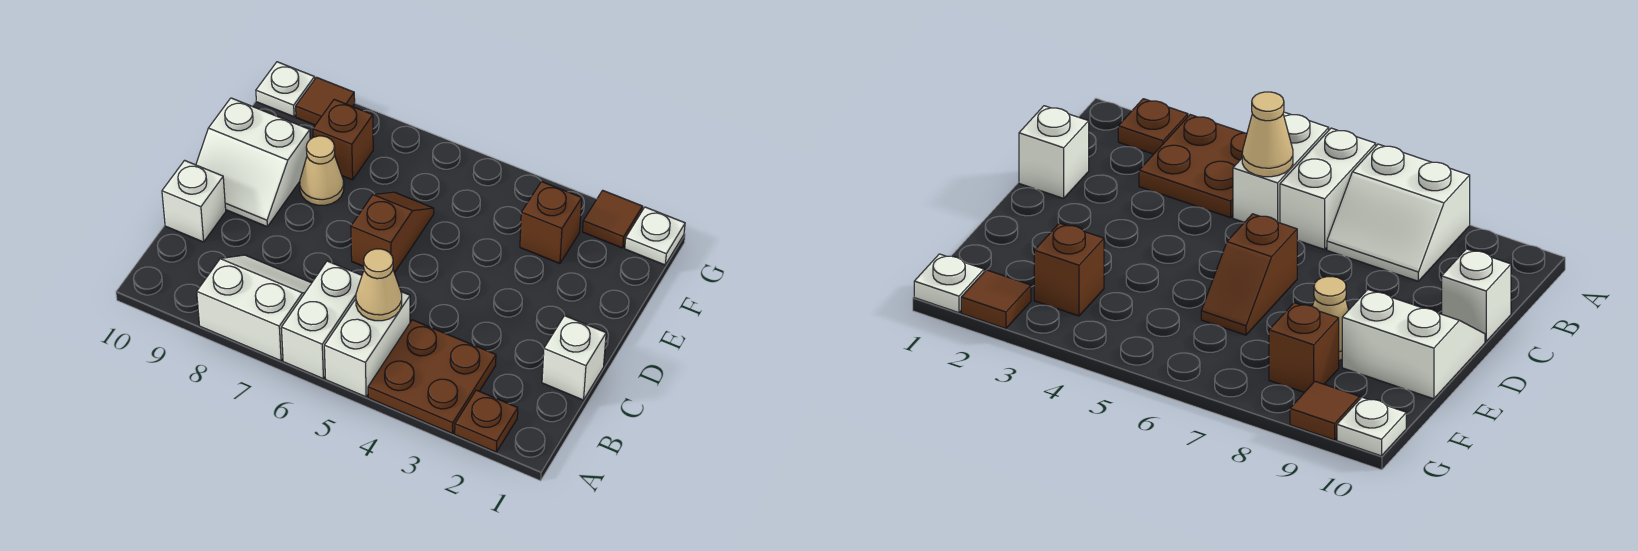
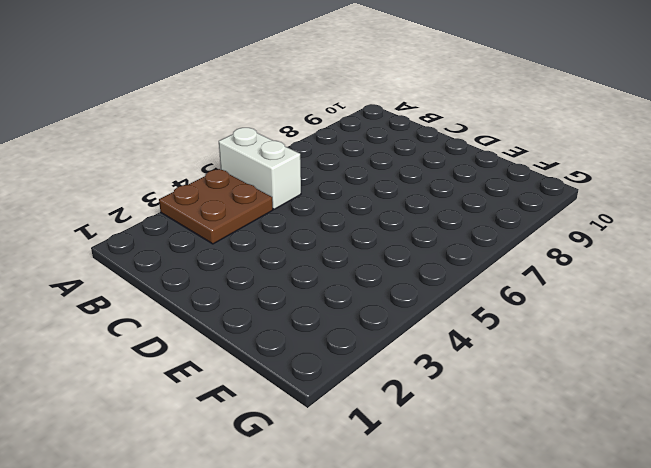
none -> brown 1x1 plate [455,390,518,452]
none -> white 1x2 brick [281,261,362,379]
none -> white 2x2 slope [197,255,311,361]

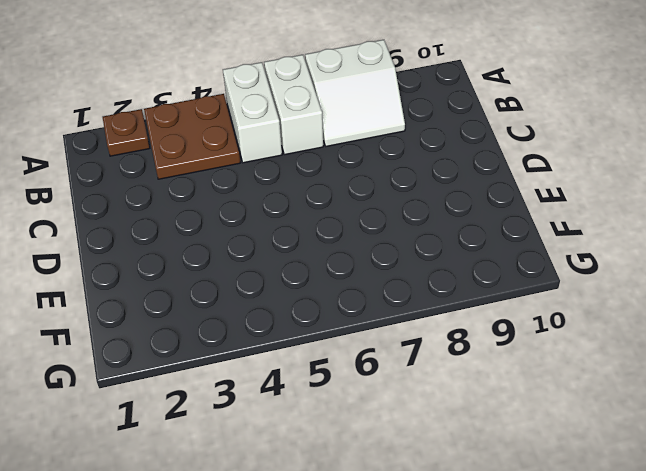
none -> white 1x1 brick [542,316,606,400]
none -> white 1x1 brick [162,160,226,242]
none -> brown 1x2 slope [351,192,434,273]

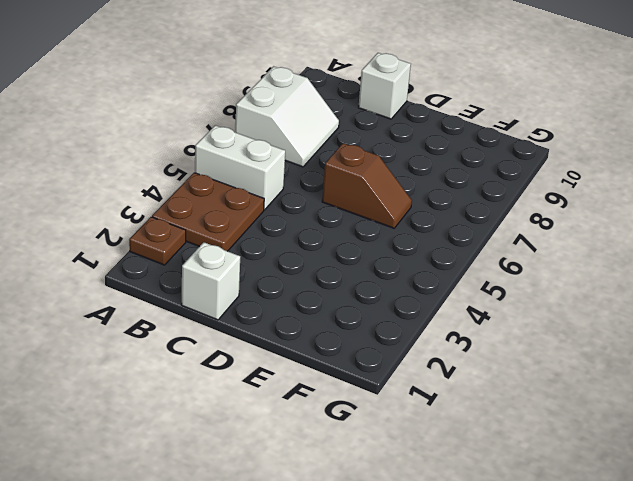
none -> white 1x2 brick [281,261,362,379]
none -> white 2x2 slope [196,98,310,226]
none -> tan 1x1 cone [300,136,344,205]

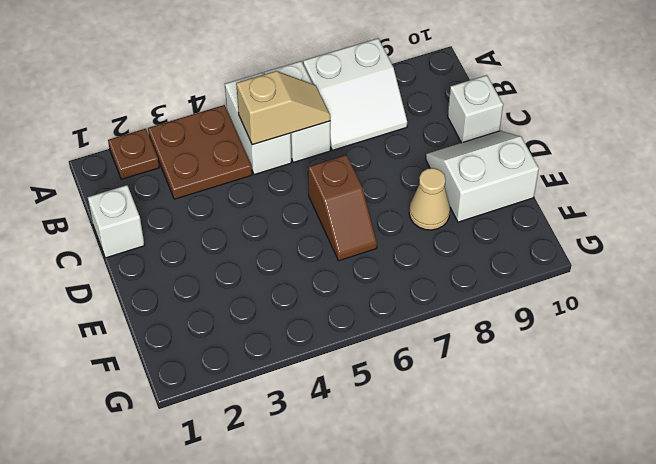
tan 1x2 slope [236,71,330,145] -> tan 1x1 cone [356,249,402,321]
none -> brown 1x1 brick [520,181,582,264]
none -> brown 1x1 brick [313,99,373,180]
none -> white 1x1 plate [625,207,685,265]

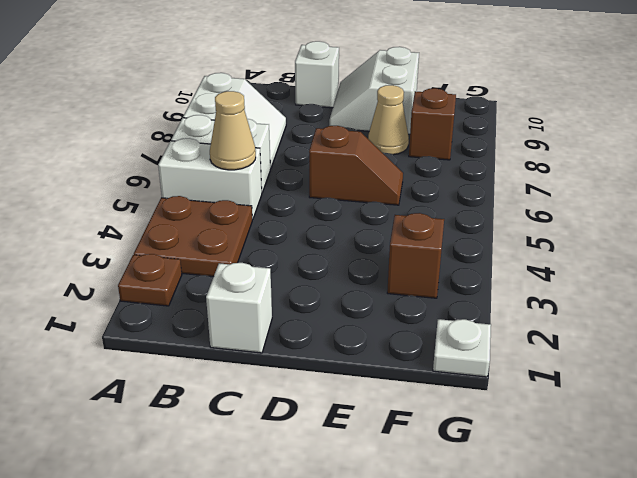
none -> brown 1x1 tile [583,190,643,248]
none -> brown 1x1 tile [296,77,355,125]
none -> white 1x1 plate [256,62,315,117]

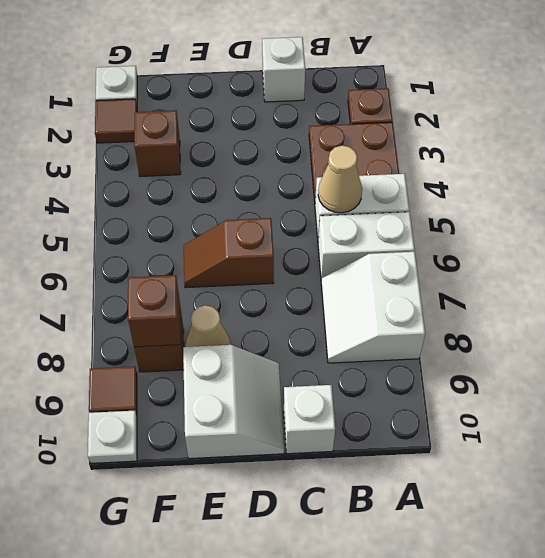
brown 1x1 brick [128,275,181,347] -> none

